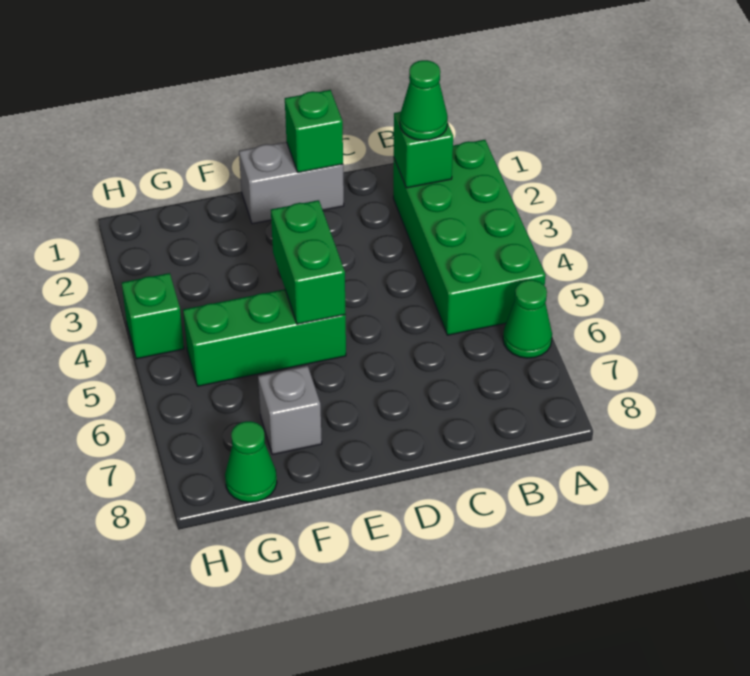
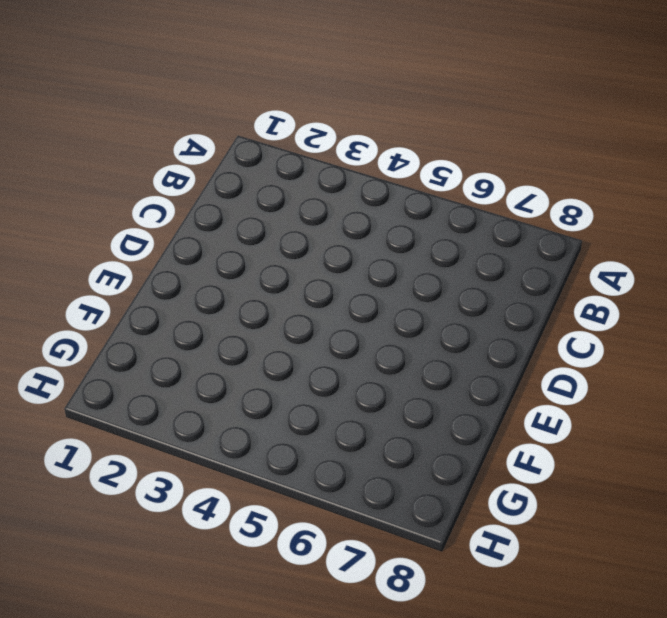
none -> green 2x4 brick [393,140,546,335]
none -> green 1x1 cone [503,280,552,358]

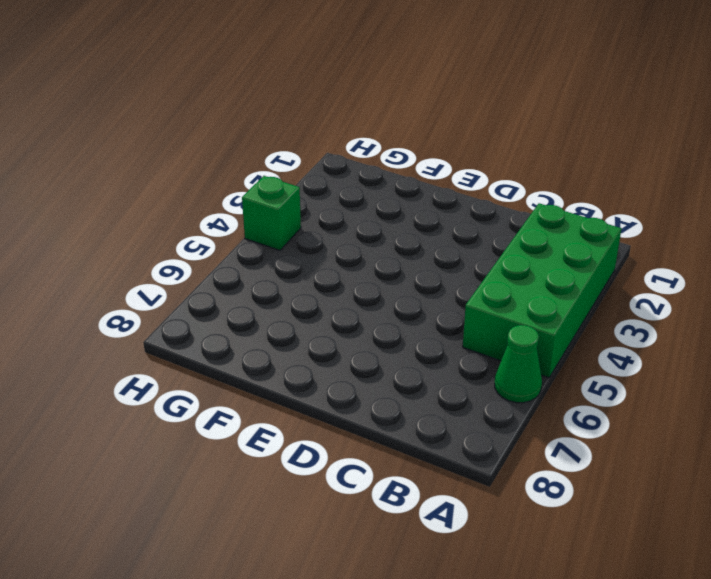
none -> grey 1x2 brick [239,142,344,224]
none -> green 1x3 brick [183,289,346,386]

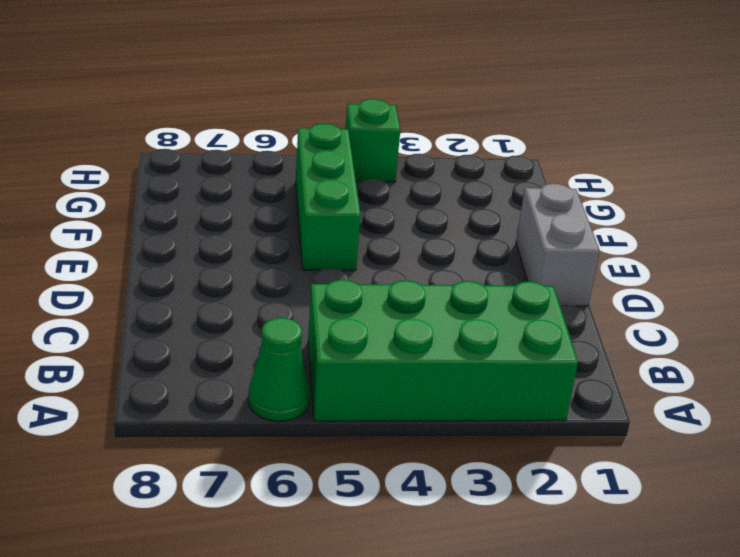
none -> grey 1x1 brick [258,366,322,454]
none -> green 1x1 cone [225,421,277,502]

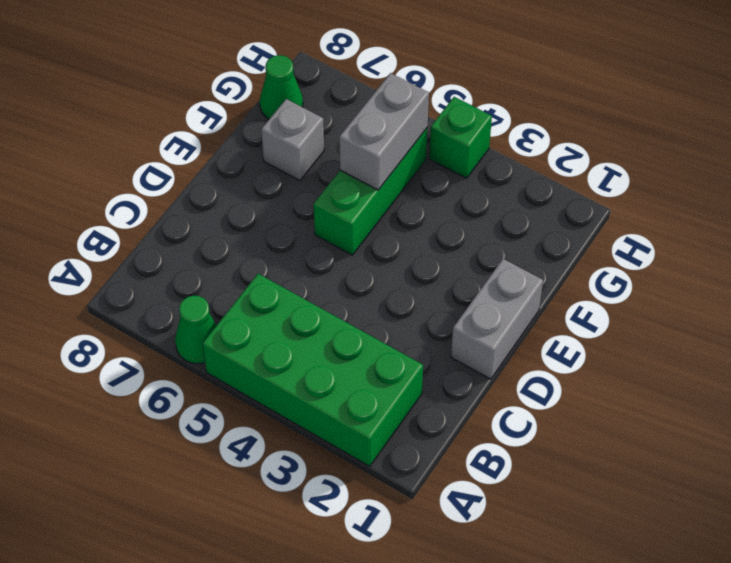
grey 1x2 brick [339,73,429,190] -> none
none -> green 1x1 brick [394,112,453,188]
none -> green 1x1 brick [285,90,343,173]

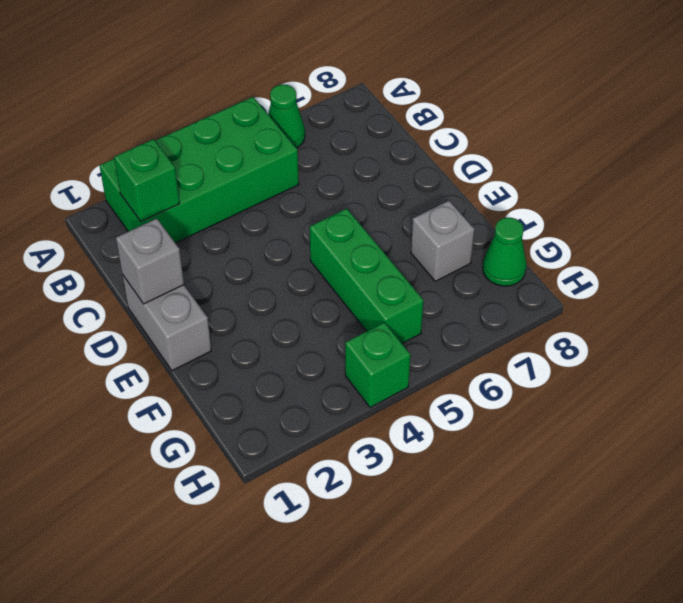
grey 1x1 brick [116,219,184,304] -> green 1x1 brick [285,90,343,173]
none -> green 1x2 brick [271,200,346,324]
none -> green 1x1 cone [400,60,448,140]

